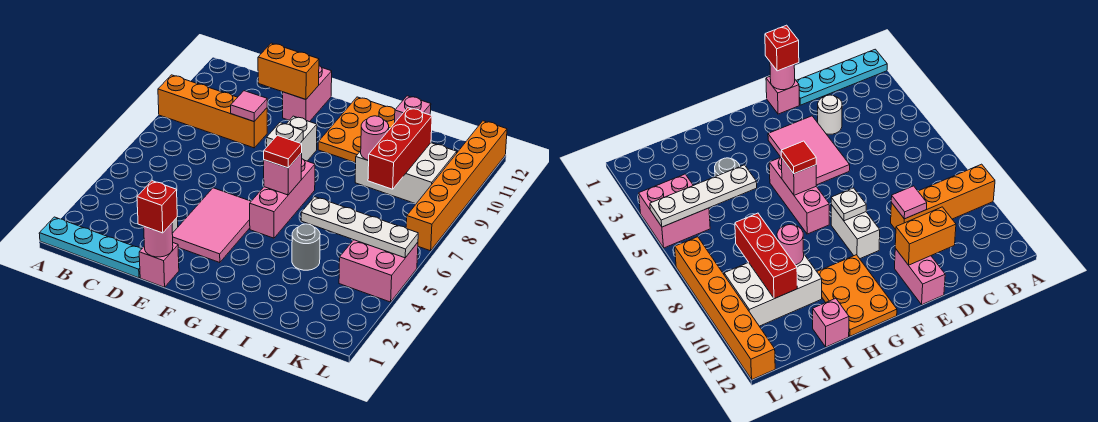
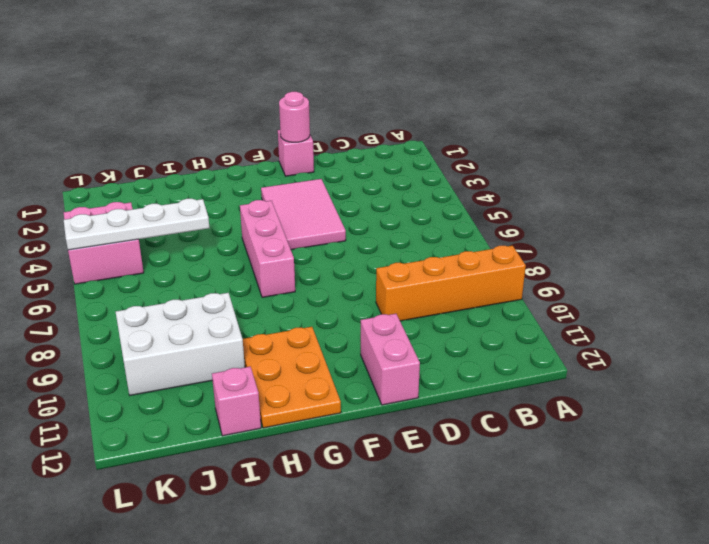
none -> cyan 1x4 plate [39,217,141,278]
none -> white 1x1 round brick [818,95,842,134]
none -> white 1x2 brick [287,116,317,161]

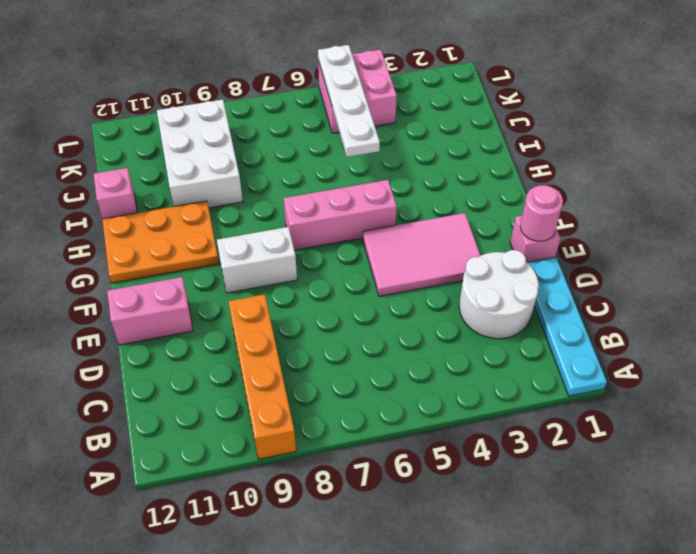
white 2x2 round brick [459,250,539,339] -> white 1x1 round brick [818,95,842,134]
none -> grey 1x1 round brick [292,224,320,270]
none -> orange 1x6 brick [406,121,507,251]
none -> pink 1x1 tile [231,91,267,121]

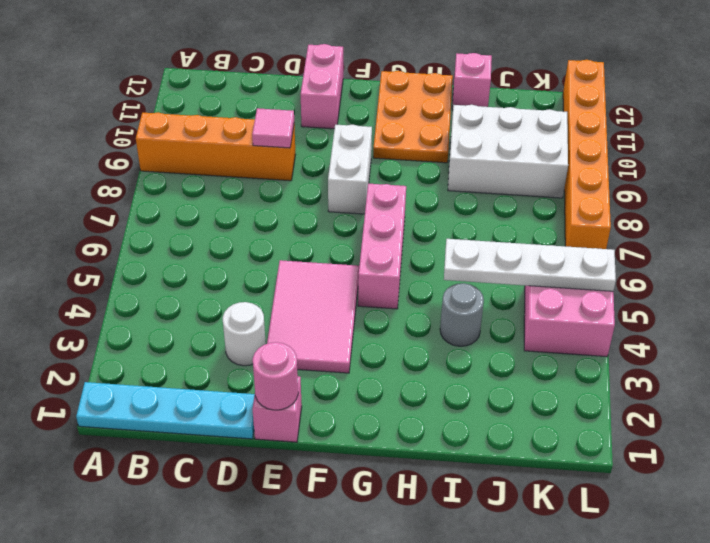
none -> orange 1x2 brick [258,43,319,99]
none -> white 1x1 plate [267,123,303,146]
none -> pink 1x1 brick [264,153,302,195]

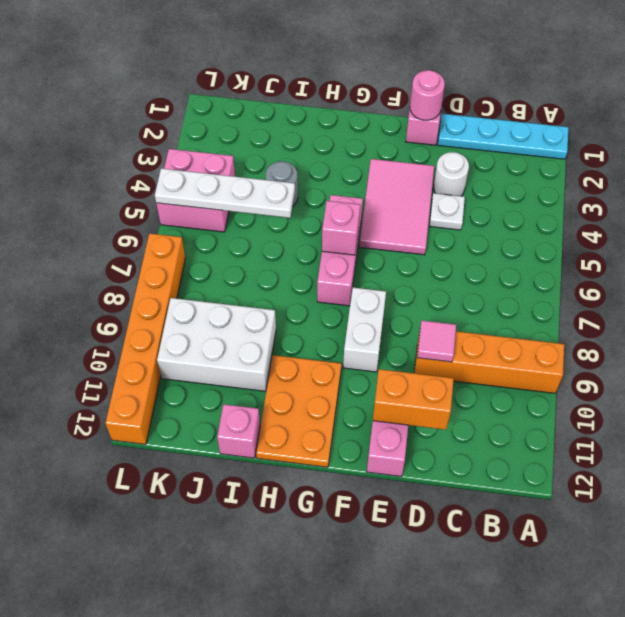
white 1x1 plate [429,193,465,230] -> white 1x1 plate moved to [267,123,303,146]
none -> pink 1x1 round brick [361,116,389,161]
none -> red 1x3 brick [368,108,432,189]
none -> red 1x1 brick [137,181,177,233]

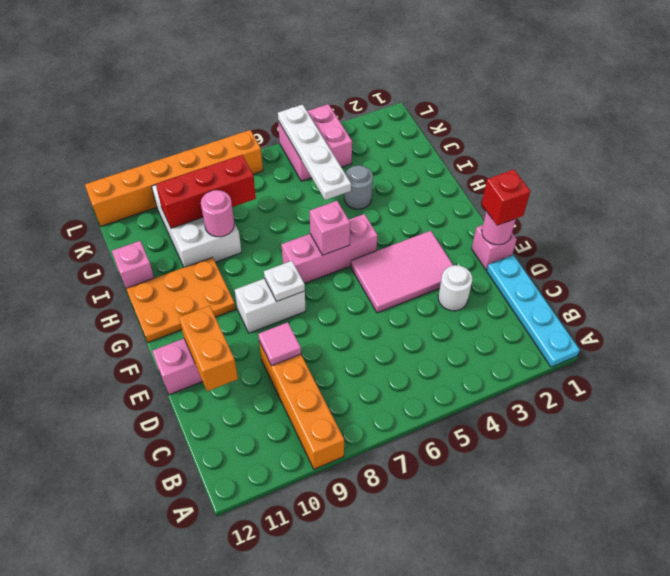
none -> red 1x1 tile [264,135,302,168]

